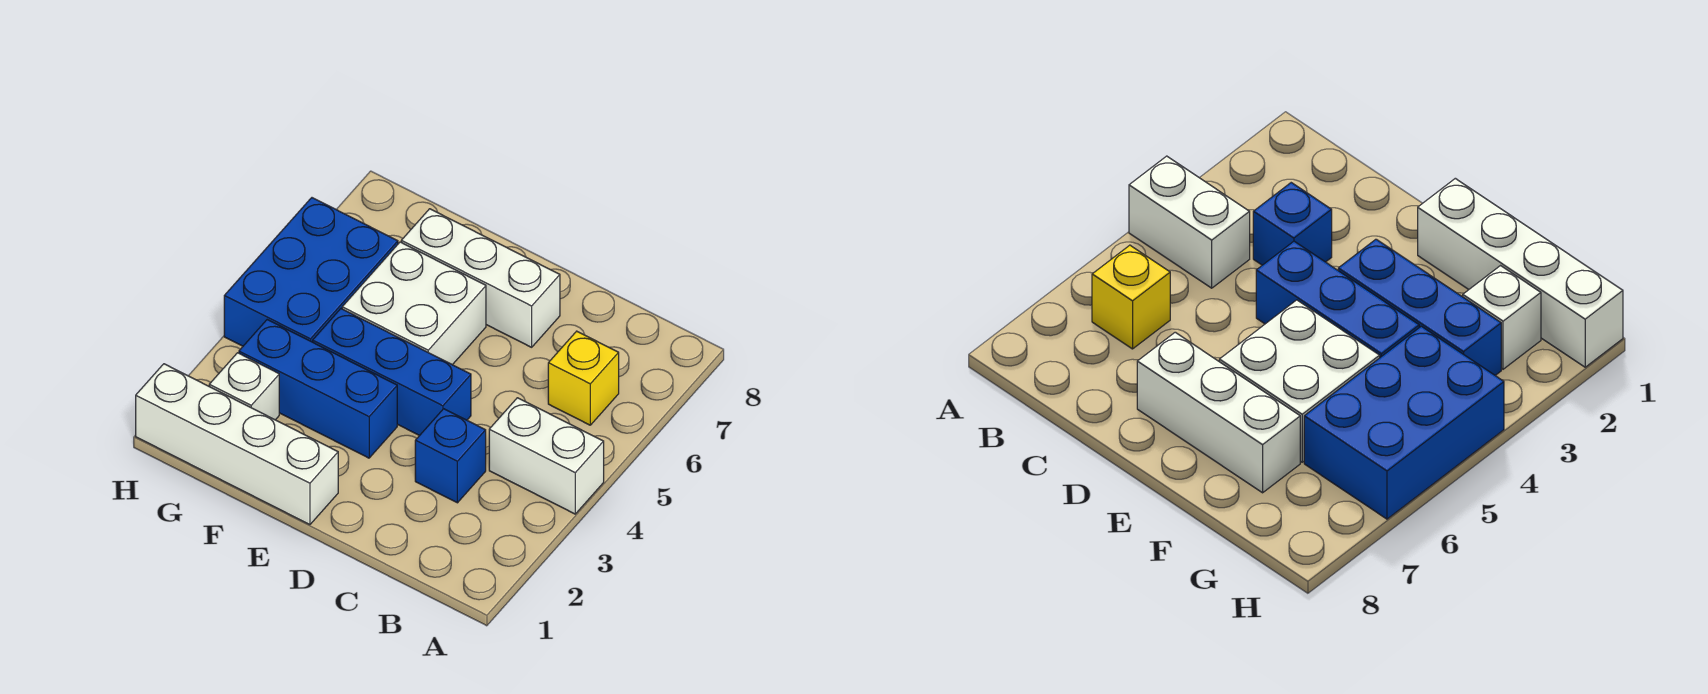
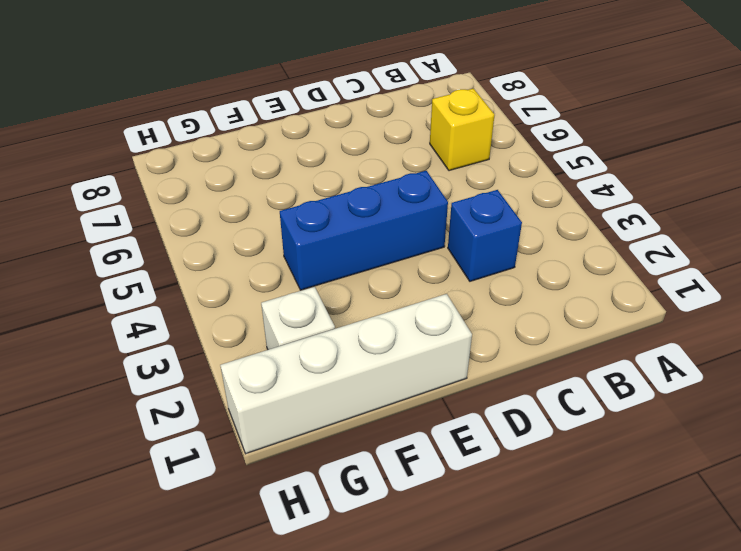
none -> white 1x2 brick [489,398,604,514]
none -> white 1x3 brick [401,209,560,347]

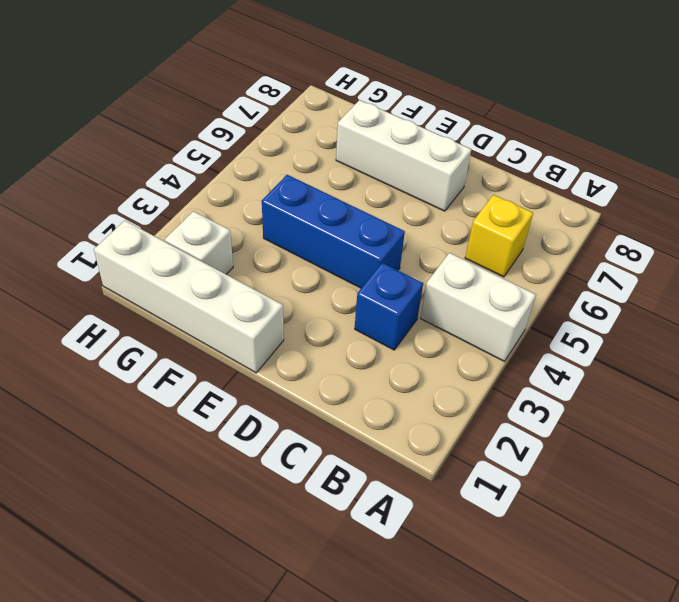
none -> blue 1x3 brick [239,320,397,458]
none -> white 2x2 brick [342,242,486,365]

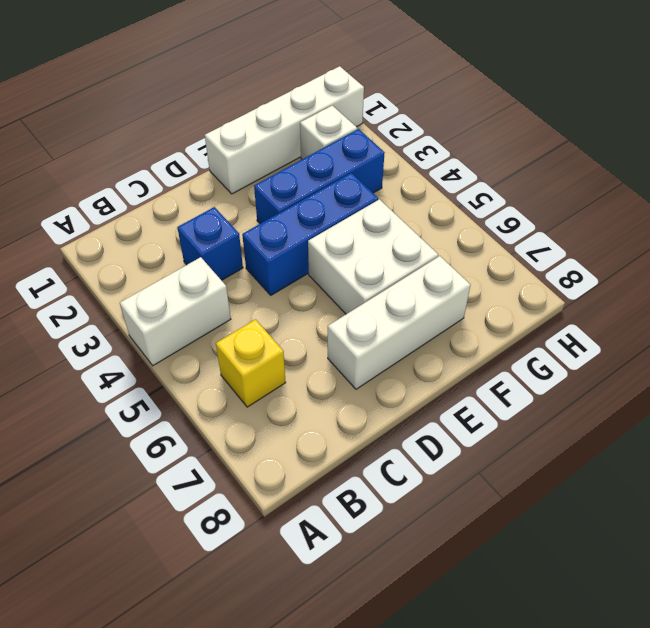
none -> blue 2x3 brick [224,198,398,346]

